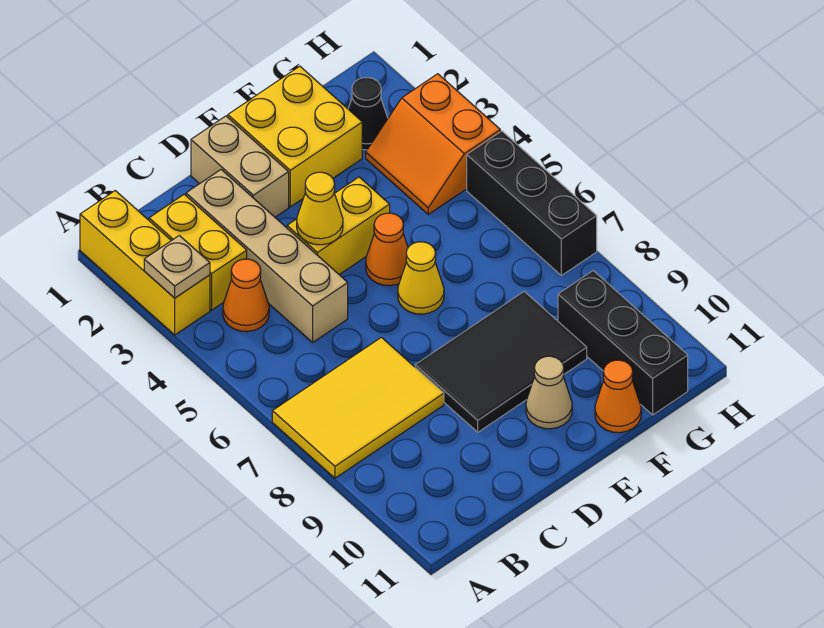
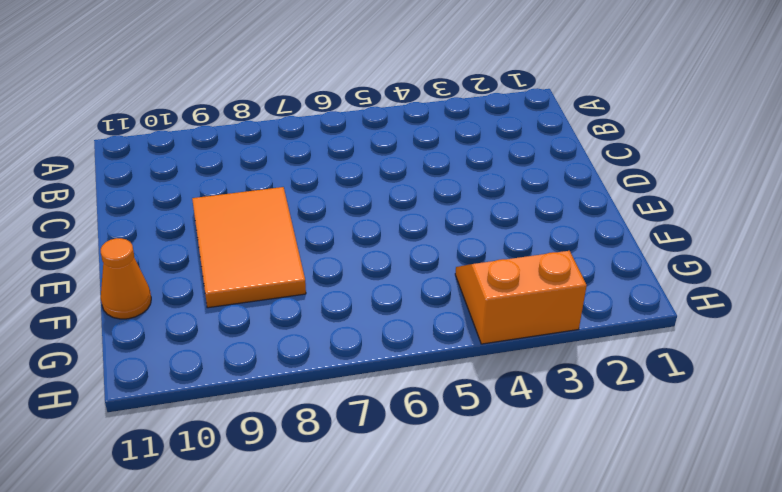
orange 2x3 tile [192,187,306,308] -> black 2x3 tile [415,291,587,432]
none -> yellow 1x3 brick [80,191,210,335]
none -> yellow 2x3 tile [272,337,444,478]
none -> yellow 1x2 brick [149,194,247,310]

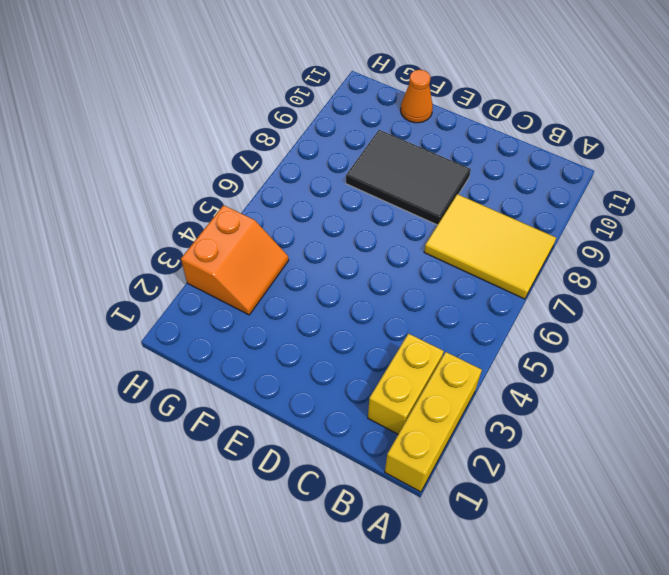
none -> orange 1x1 cone [223,259,269,332]
none -> tan 1x4 brick [186,170,348,342]
none -> tan 1x2 brick [191,116,289,217]

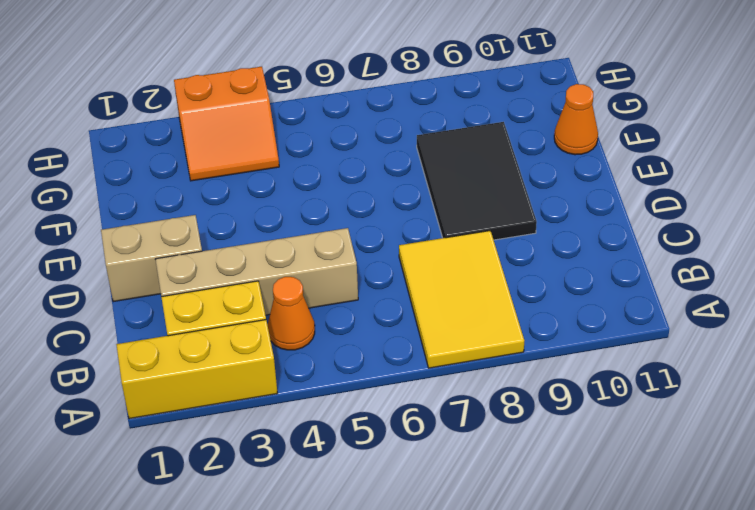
none -> yellow 1x2 brick [287,177,390,275]
none -> yellow 2x2 brick [228,66,362,207]
none -> orange 1x1 cone [366,213,408,286]

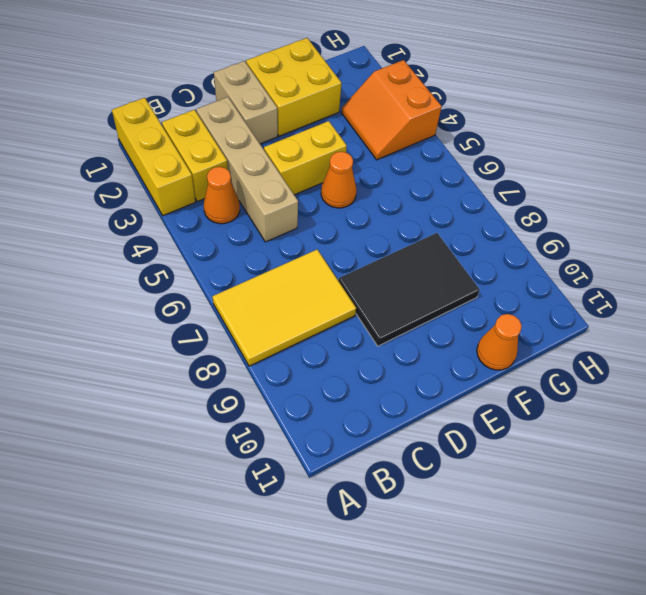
none -> yellow 1x1 cone [398,242,444,314]
none -> tan 1x1 cone [526,356,572,429]
none -> black 1x1 cone [348,78,388,150]

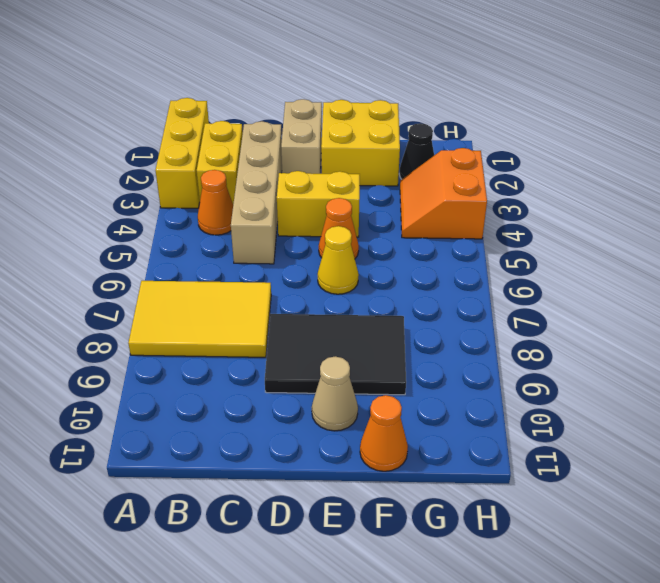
none -> black 1x3 brick [558,271,688,415]
none -> black 1x3 brick [467,131,597,275]
none -> tan 1x1 plate [144,235,210,298]

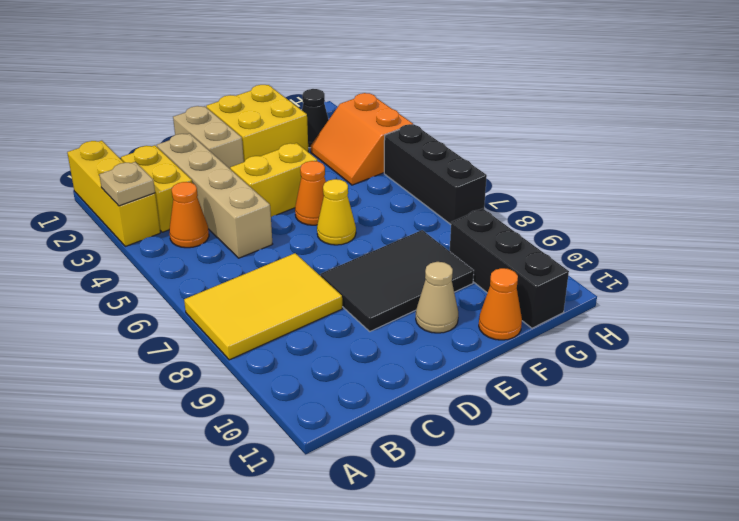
none -> yellow 1x1 cone [297,172,343,245]

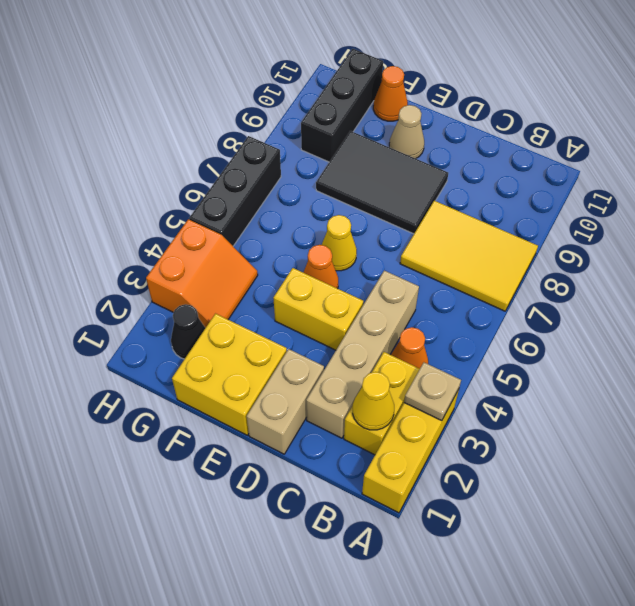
yellow 1x1 cone [353,372,394,430] -> yellow 1x1 cone moved to [297,172,343,245]

